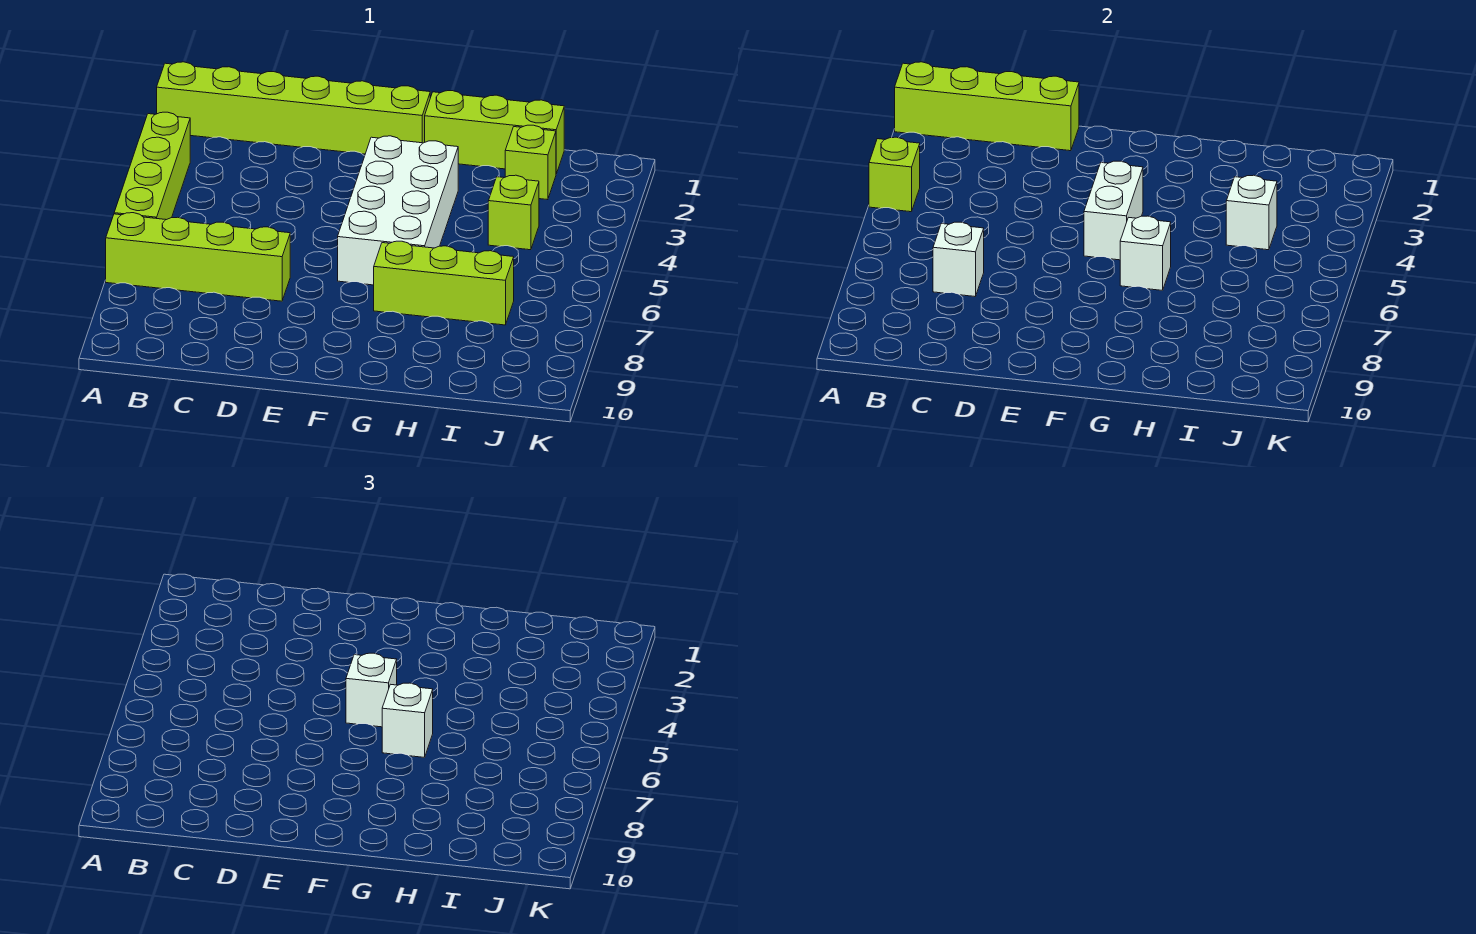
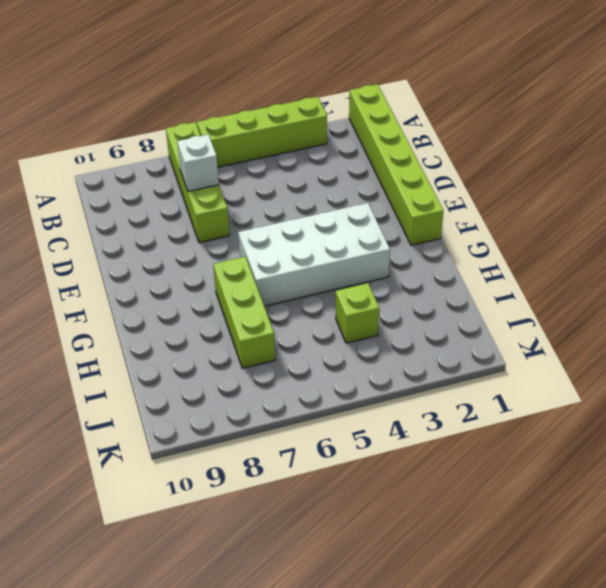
none -> lime 1x3 brick [425,91,564,174]
none -> lime 1x1 brick [505,125,556,200]
none -> lime 1x4 brick [895,62,1079,151]

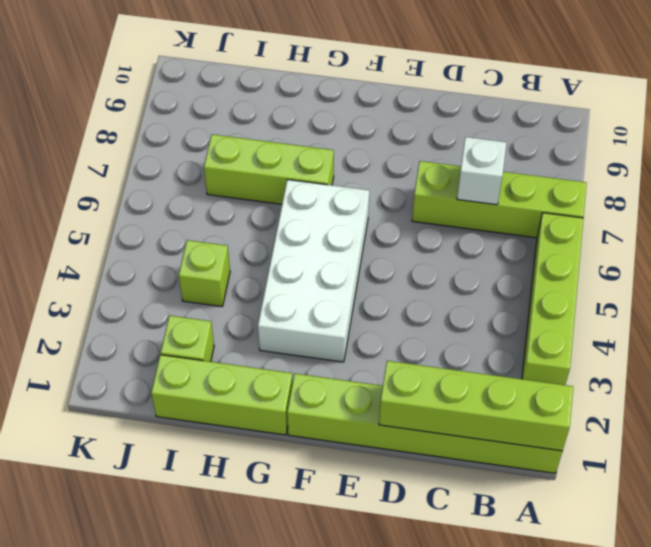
none -> lime 1x1 brick [869,137,920,212]
none -> white 1x2 brick [1084,161,1143,260]
none -> white 1x1 brick [1120,216,1171,290]

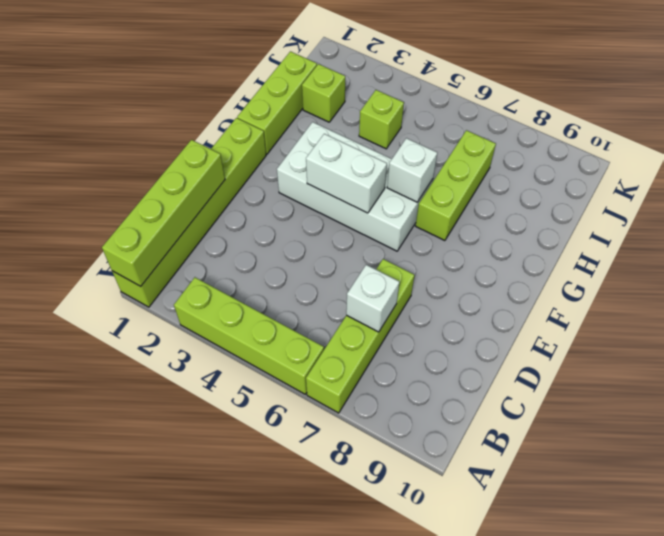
none -> lime 1x1 brick [869,137,920,212]
none -> white 1x1 brick [1226,175,1277,250]
none -> white 1x1 brick [346,653,397,727]

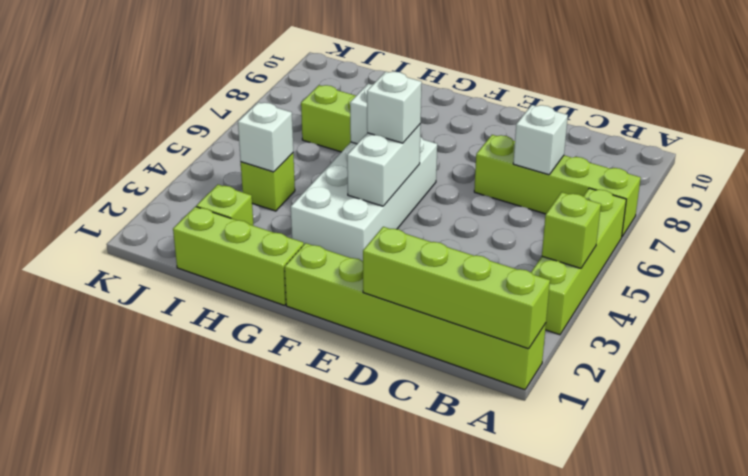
none -> white 1x1 brick [382,683,433,757]

